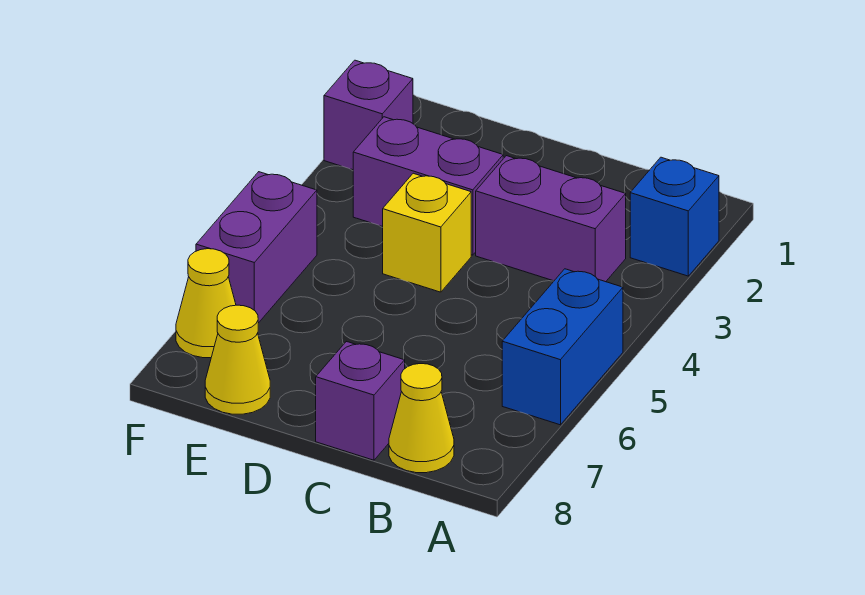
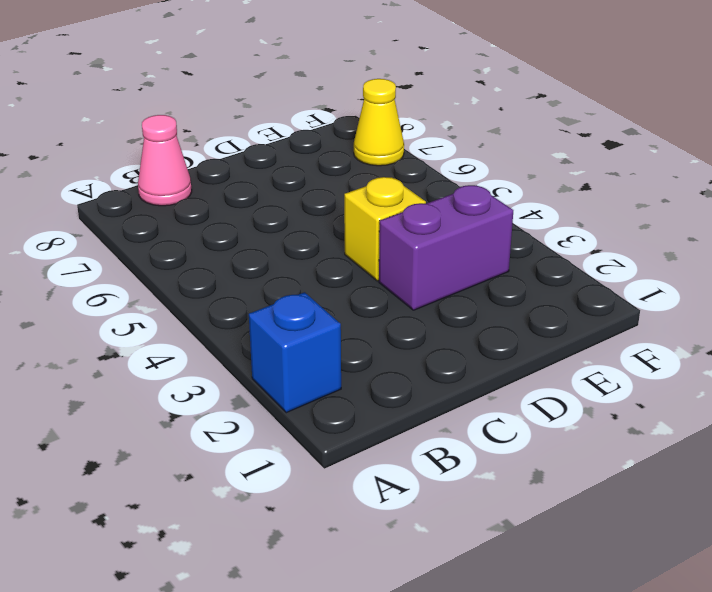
pink 1x1 cone [138,115,192,206] -> yellow 1x1 cone [389,364,454,473]
none -> blue 1x2 brick [502,269,623,425]
none -> purple 1x2 brick [476,156,626,282]

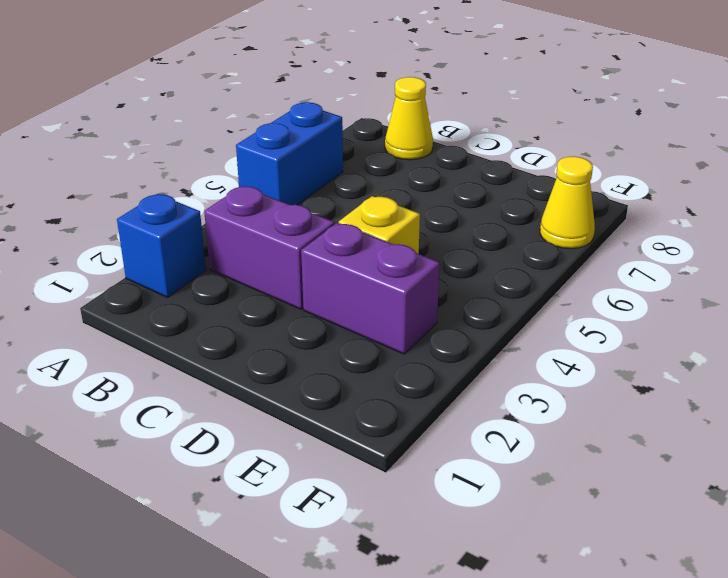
none -> purple 1x1 brick [316,341,405,460]
none -> yellow 1x1 cone [205,305,270,414]

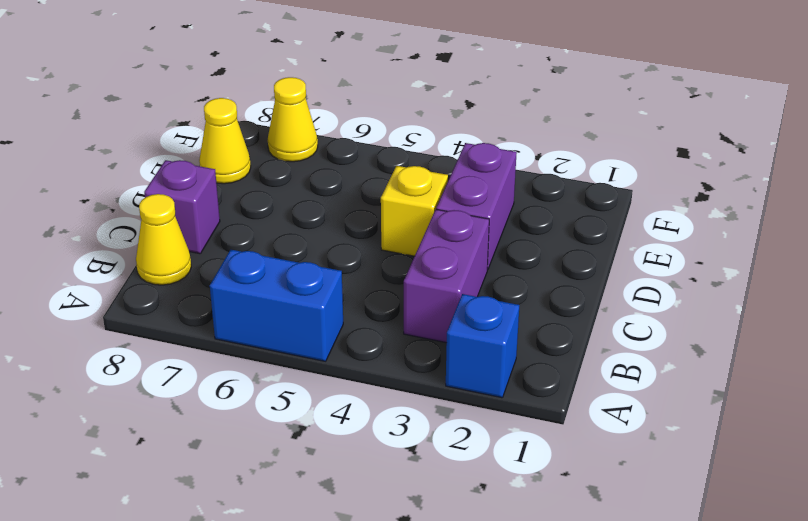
none -> purple 1x1 brick [324,60,413,170]
none -> purple 1x2 brick [196,172,317,323]

